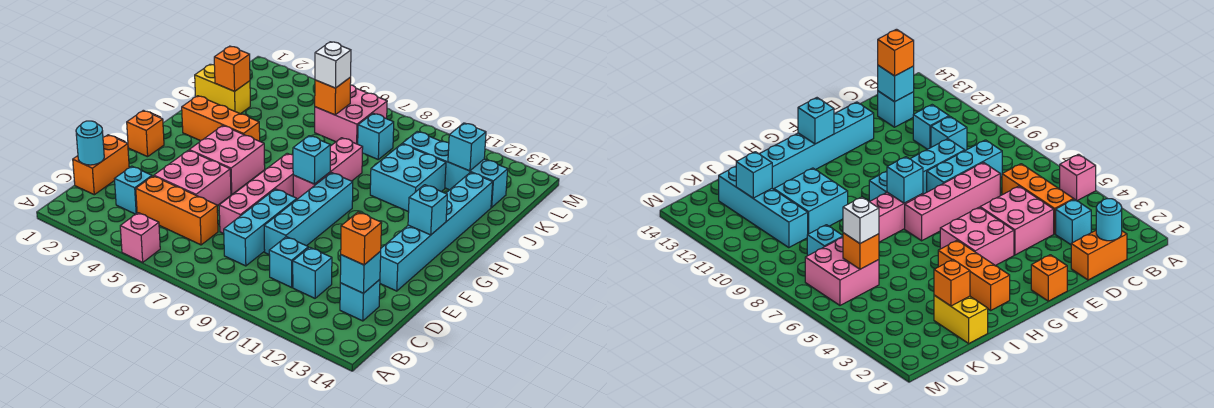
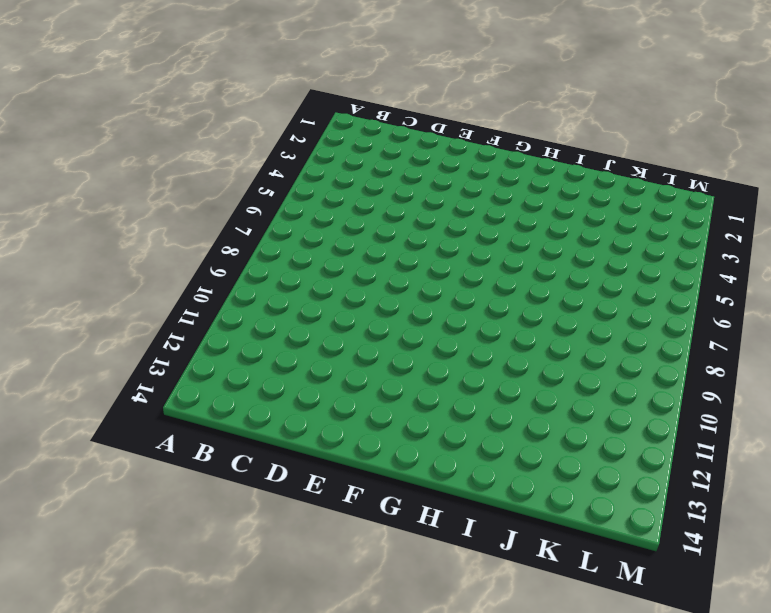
none -> pink 1x1 brick [120,213,160,262]
none -> orange 1x2 brick [73,135,129,195]
none -> cyan 1x1 brick [115,166,152,214]
none -> orange 1x3 brick [136,176,218,245]

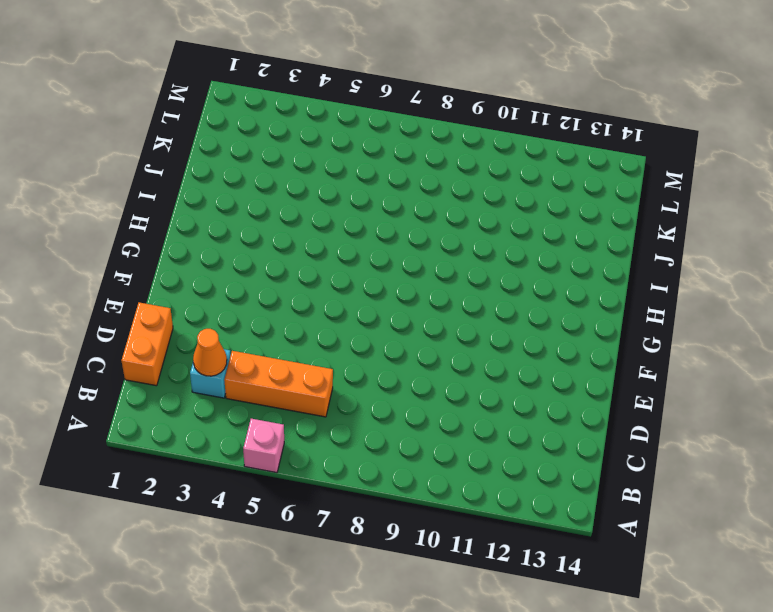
orange 1x1 cone [193,329,227,376] -> none
none -> cyan 1x3 brick [224,189,297,266]
none -> cyan 1x1 brick [269,237,308,287]
none -> cyan 1x1 brick [293,247,332,298]
none -> cyan 1x1 brick [340,280,380,321]

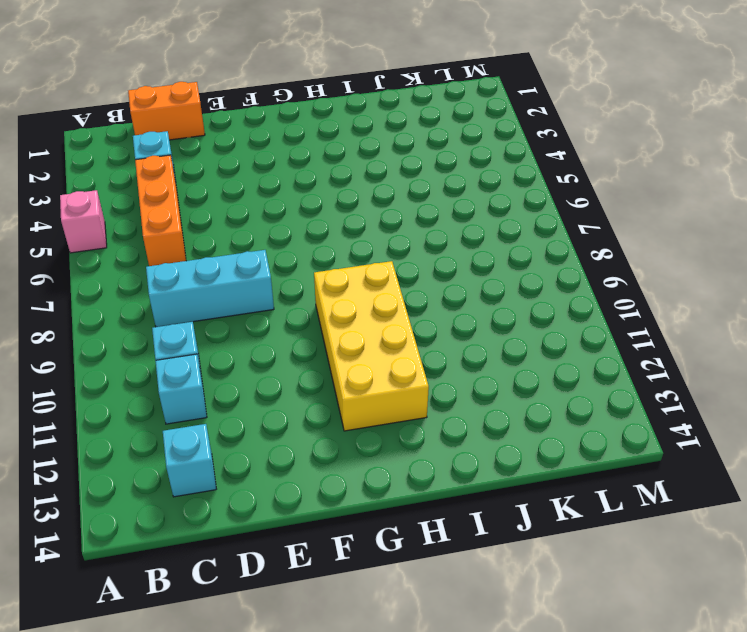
yellow 2x4 brick [314,261,429,431] -> cyan 1x4 brick [264,173,353,254]
none -> pink 2x2 brick [154,150,231,206]
none -> pink 1x4 brick [219,153,293,233]
none -> cyan 1x6 brick [380,173,493,291]
none -> orange 1x1 brick [127,110,164,157]

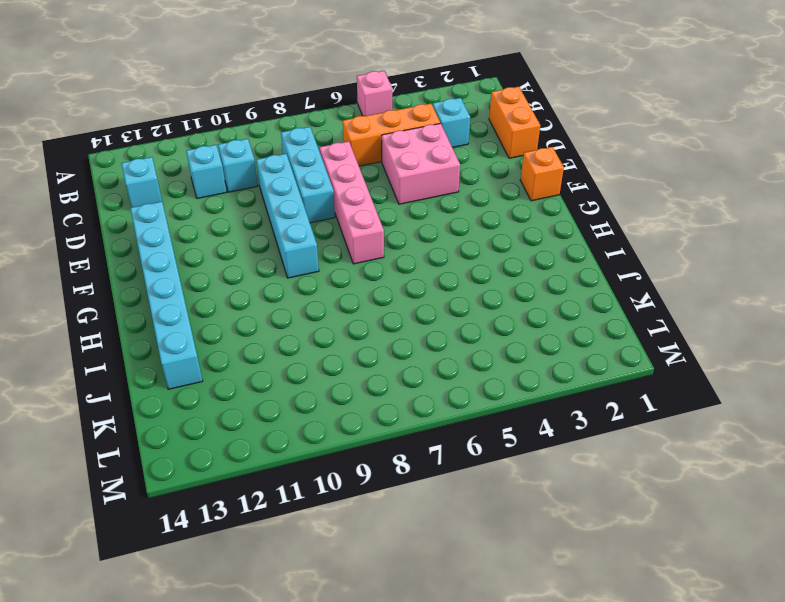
none -> pink 2x2 brick [189,126,265,194]
none -> pink 1x3 brick [293,138,363,199]
none -> orange 1x3 brick [182,96,260,141]
none -> cyan 2x2 brick [370,144,446,212]

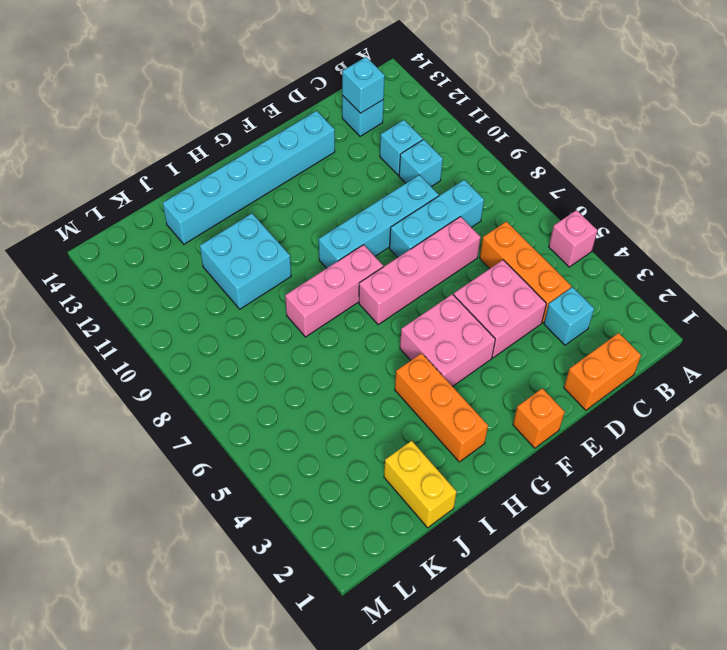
none -> pink 2x2 brick [315,85,387,144]
none -> cyan 1x1 brick [358,113,394,159]
none -> cyan 1x4 brick [402,132,508,207]
none -> cyan 1x1 round brick [76,121,104,165]

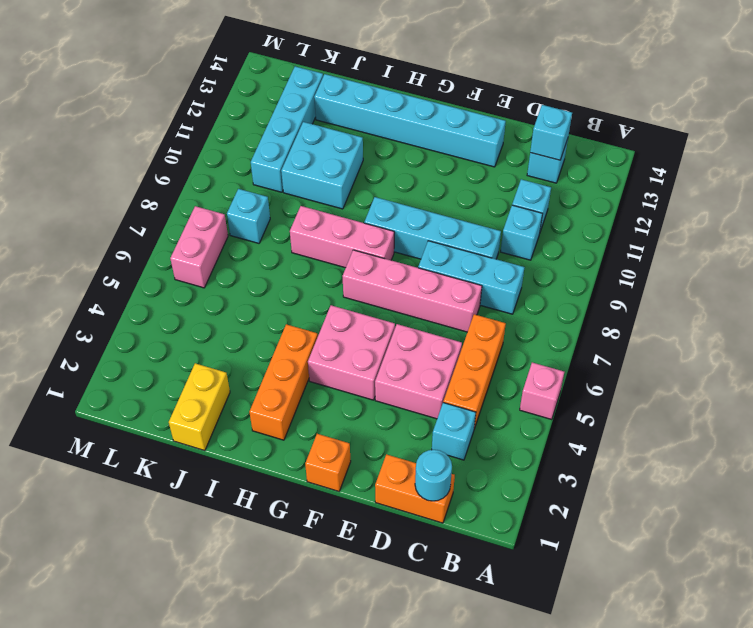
pink 1x2 brick [170,206,228,288] -> pink 2x2 brick [315,85,387,144]
none -> cyan 1x1 brick [293,136,330,184]
none -> cyan 1x1 brick [408,185,447,235]
none -> orange 1x1 brick [214,46,250,91]
none -> orange 1x1 brick [315,77,351,115]

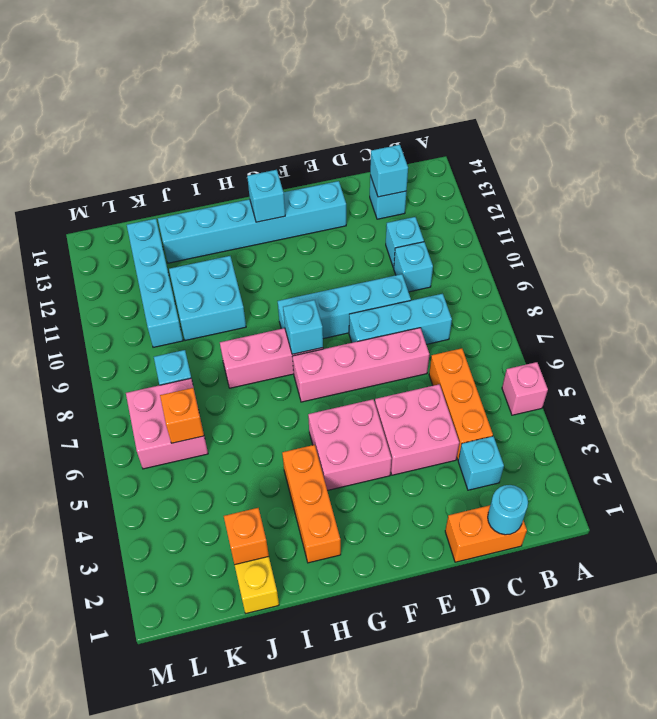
none -> orange 1x1 brick [127,110,164,157]
none -> cyan 1x1 brick [448,123,486,171]
none -> orange 1x1 brick [341,212,382,265]
none -> white 1x1 brick [315,42,351,88]

